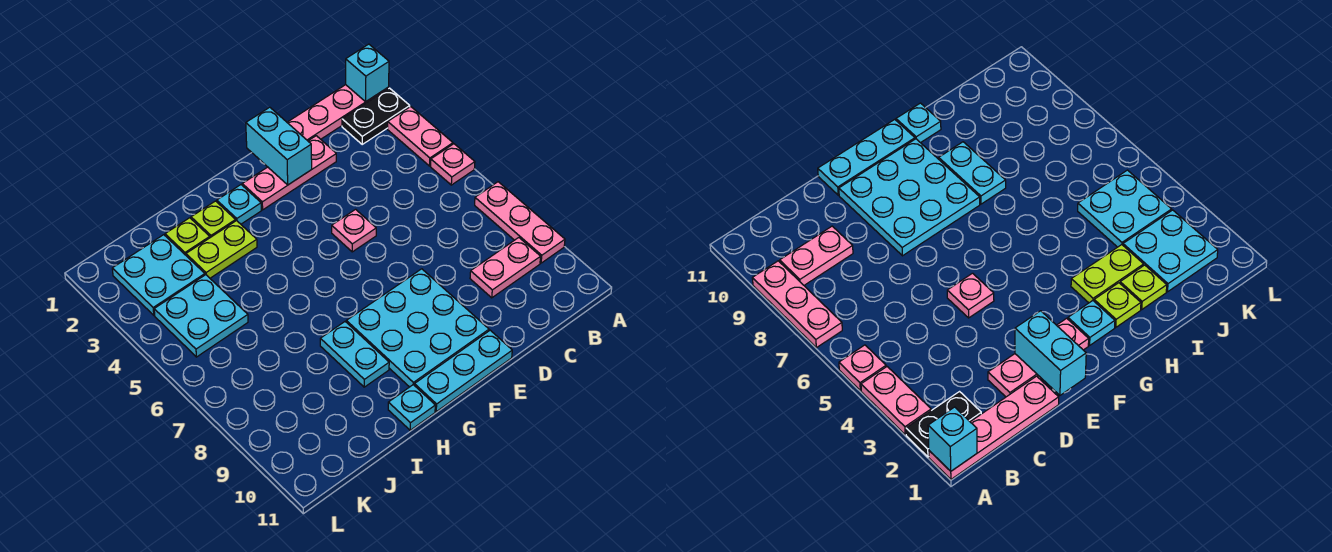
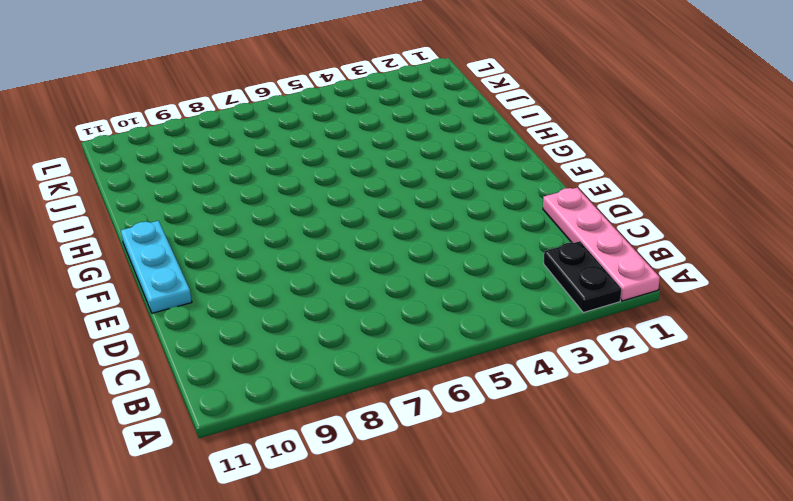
none -> pink 1x2 plate [388,107,453,166]
none -> pink 1x1 plate [431,144,475,185]
none -> pink 1x3 plate [475,182,565,263]

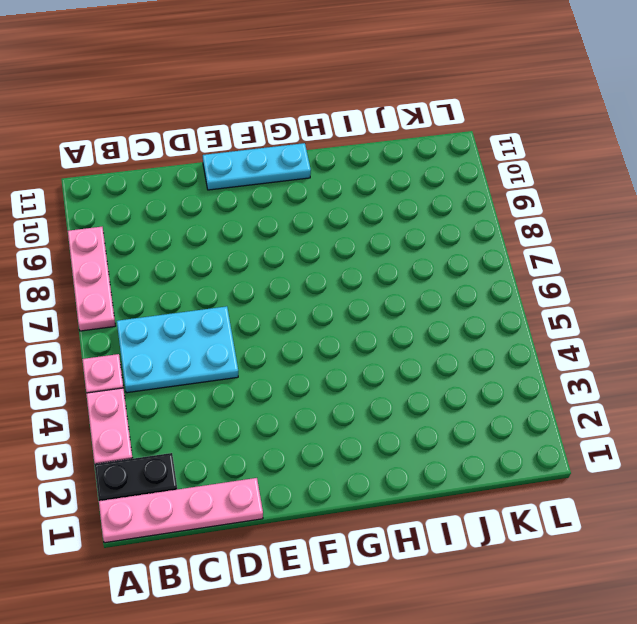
cyan 2x3 plate [117,306,238,393] -> none
none -> pink 1x2 plate [470,238,541,298]
none -> pink 1x3 plate [242,136,336,210]
none -> pink 1x1 plate [332,209,376,252]

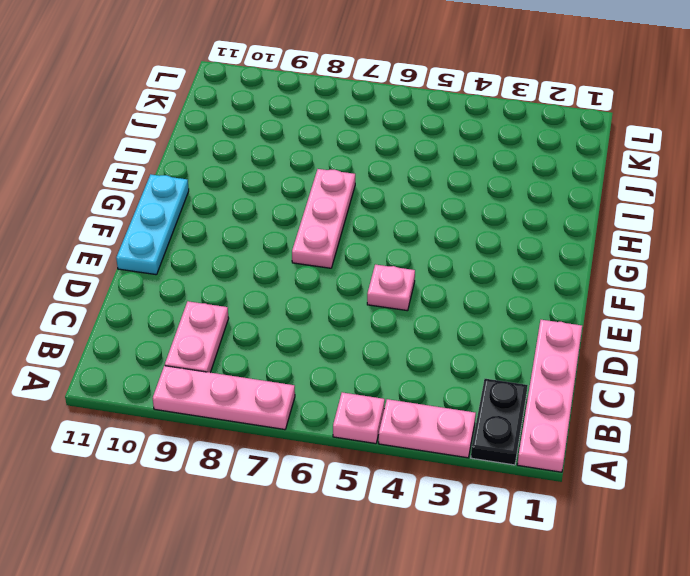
pink 1x3 plate [292,169,355,268] -> pink 1x3 plate moved to [242,136,336,210]
none -> cyan 3x3 plate [346,269,489,387]
none -> cyan 1x1 plate [217,185,261,224]
none -> lime 1x1 plate [191,201,236,238]

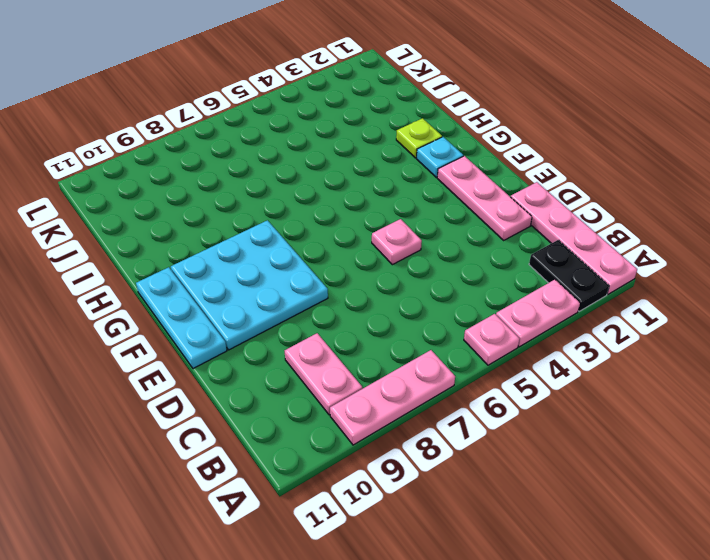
none -> lime 1x2 plate [186,221,257,278]
none -> cyan 1x2 plate [320,322,389,387]
none -> cyan 1x1 plate [388,385,435,430]

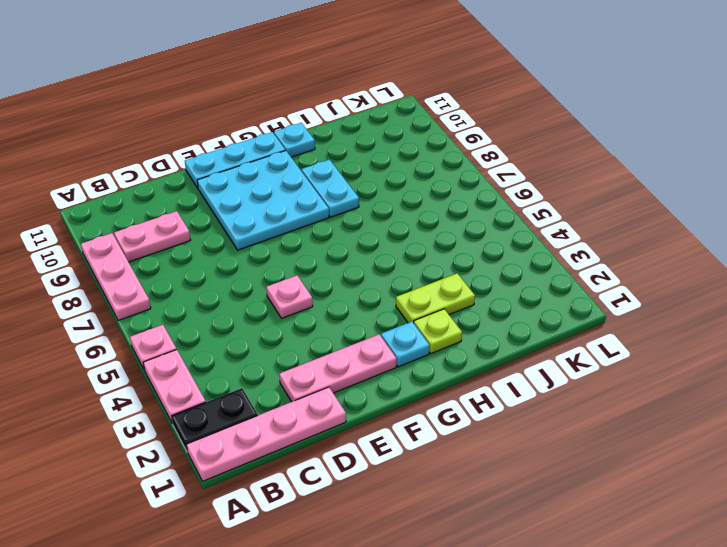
none -> lime 1x1 plate [165,218,210,255]
none -> cyan 2x2 plate [112,235,205,315]
none -> cyan 2x2 plate [154,275,248,357]

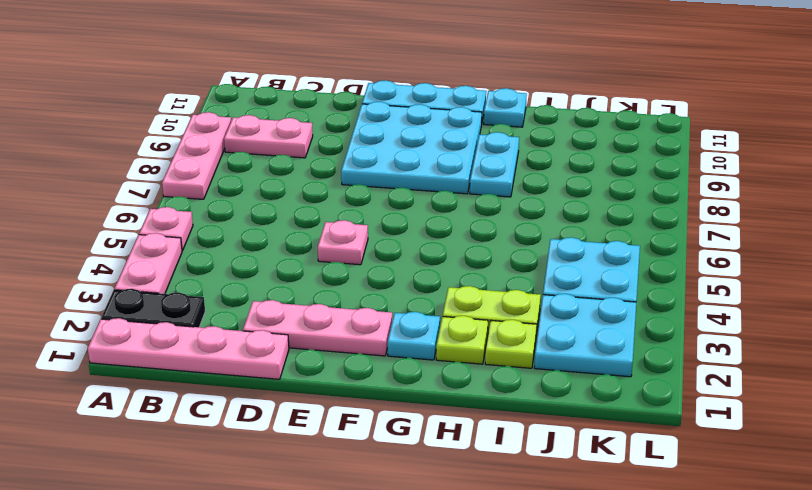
none -> cyan 1x1 brick [346,44,389,102]
none -> cyan 1x2 brick [246,107,312,185]

